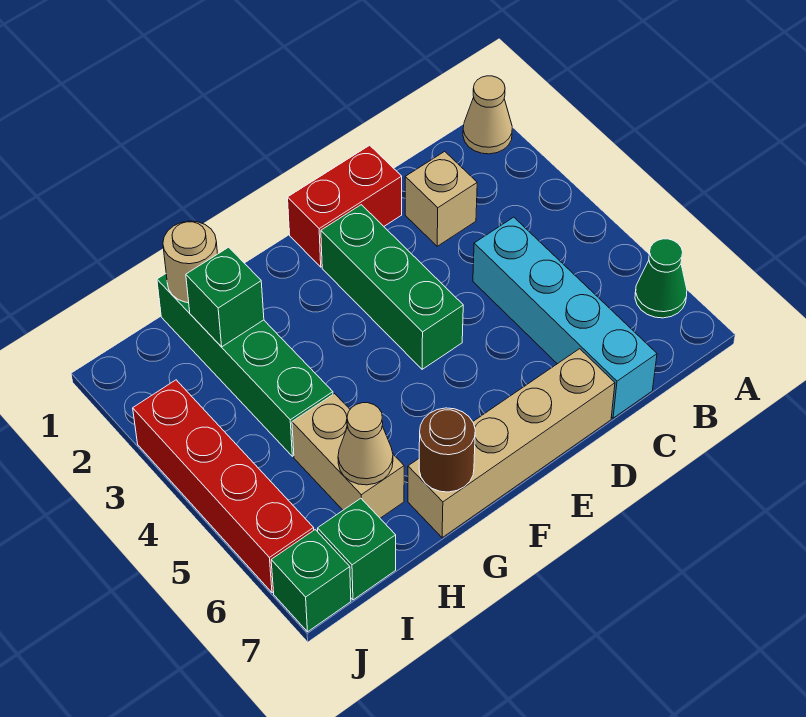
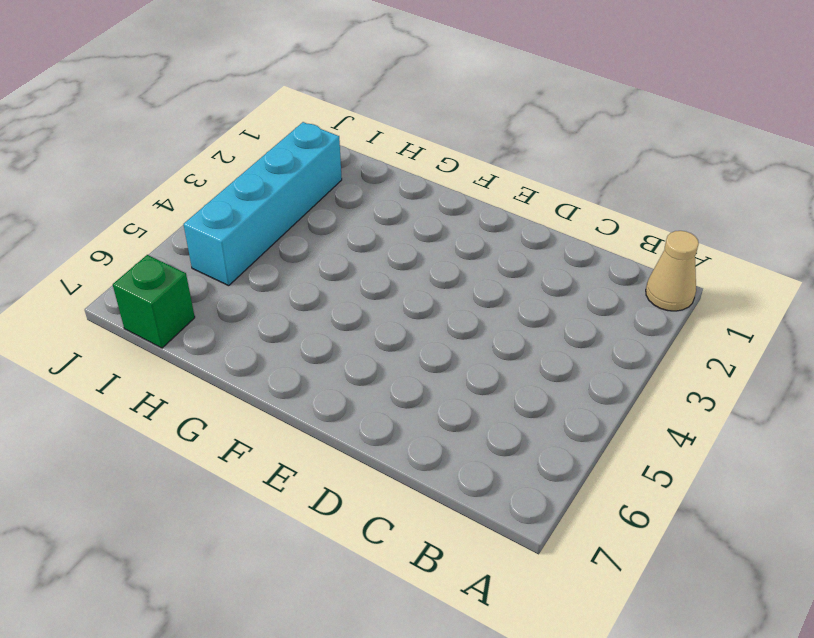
cyan 1x4 brick [183,122,342,286] -> cyan 1x4 brick moved to [473,217,657,418]
none -> green 1x1 cone [635,239,687,318]
none -> tan 1x1 brick [405,151,477,246]
none -> red 1x2 brick [288,145,402,267]

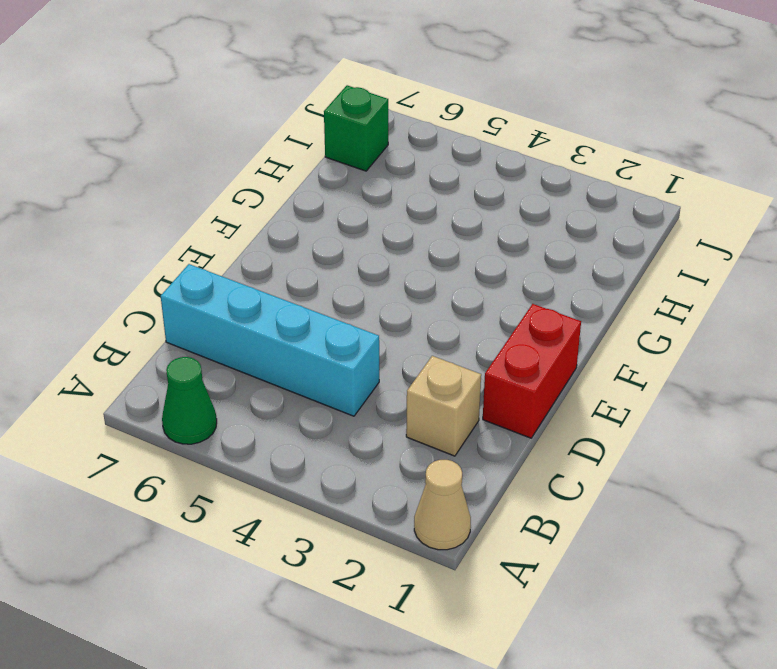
none -> tan 1x4 brick [408,349,615,538]
none -> green 1x3 brick [321,205,463,369]
none -> green 1x4 brick [157,274,333,456]

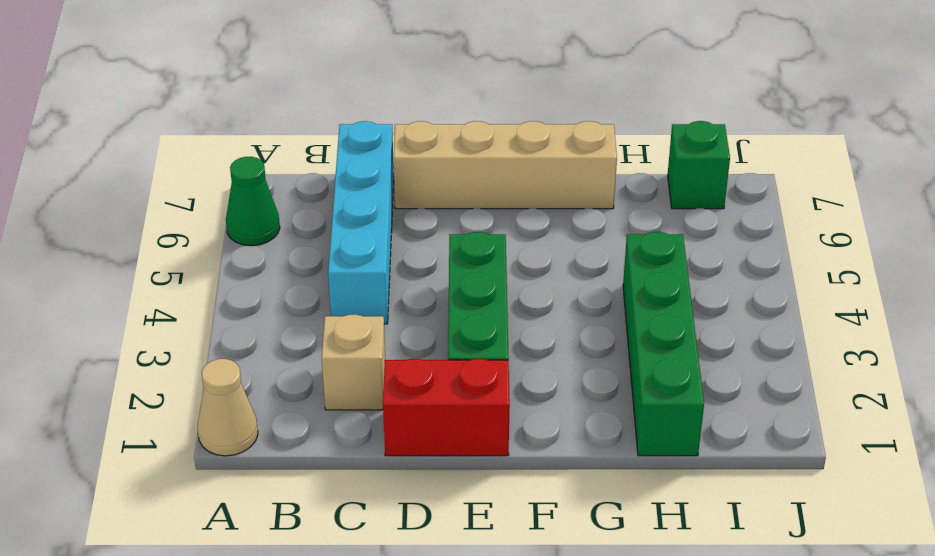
none -> tan 1x2 brick [292,394,404,518]
none -> red 1x4 brick [133,380,314,593]
none -> green 1x1 brick [271,530,351,632]

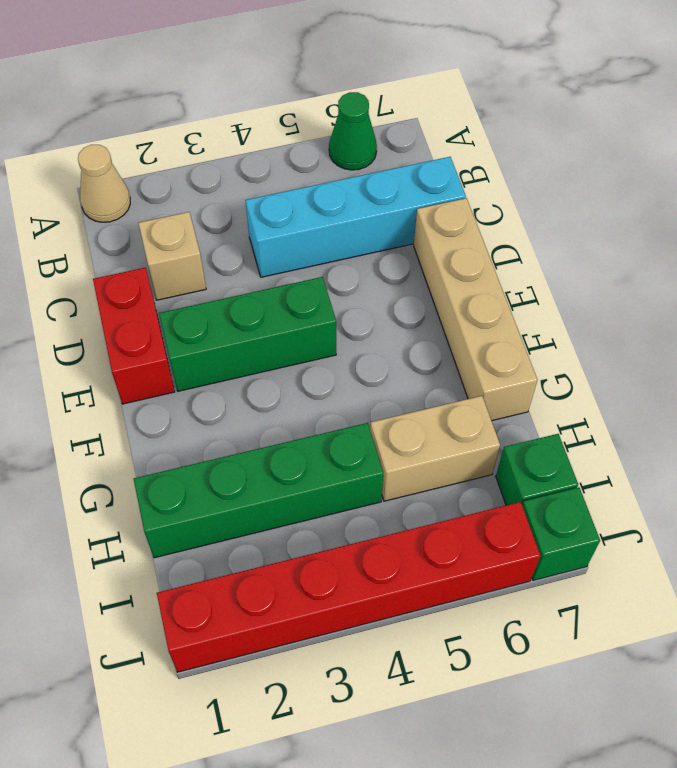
red 1x6 brick [157,502,540,672] -> red 1x4 brick [133,380,314,593]
none -> brown 1x1 round brick [419,408,475,492]
none -> tan 1x1 round brick [163,221,217,303]
none -> green 1x1 brick [186,247,264,347]

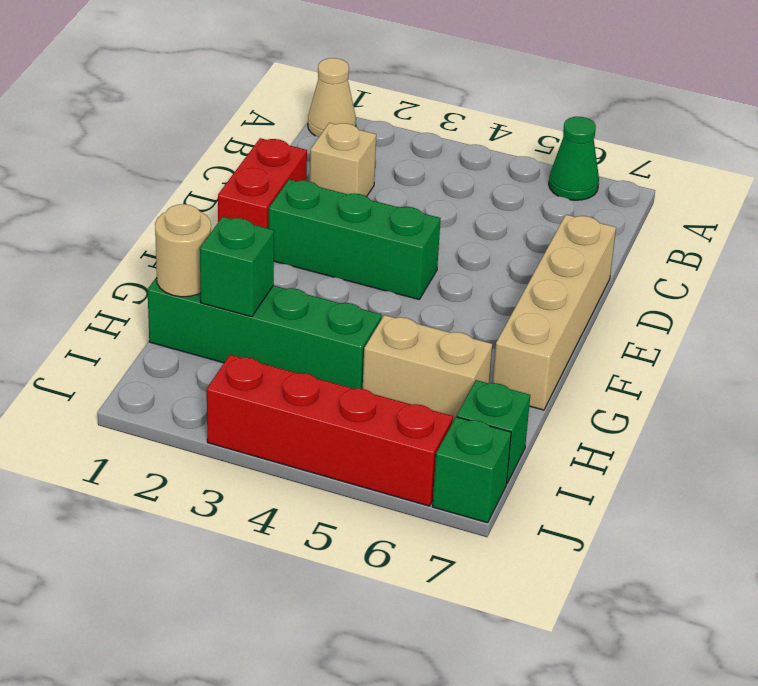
none -> cyan 1x4 brick [473,217,657,418]
none -> brown 1x1 round brick [419,408,475,492]
none -> tan 1x1 cone [338,403,393,485]

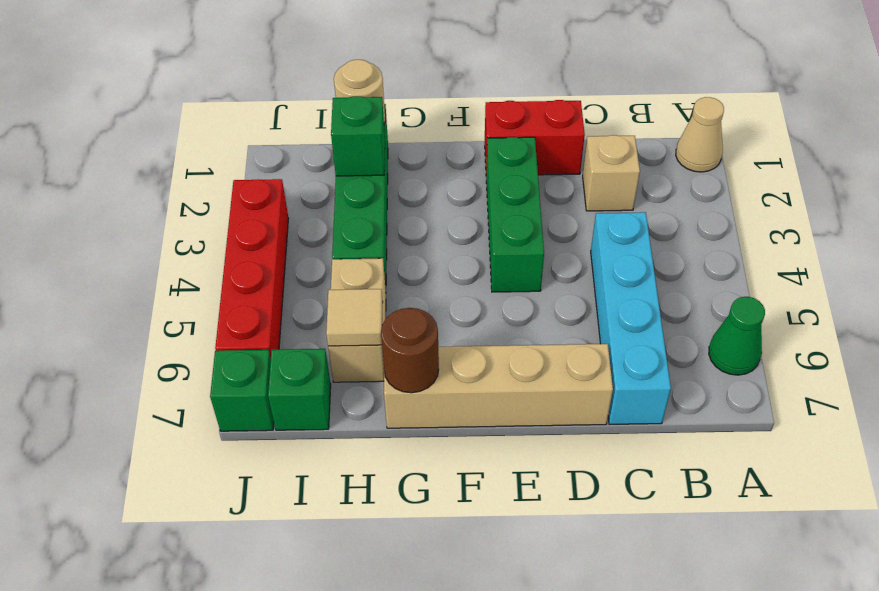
tan 1x1 tile [326,289,383,346] -> tan 1x1 cone [338,403,393,485]

